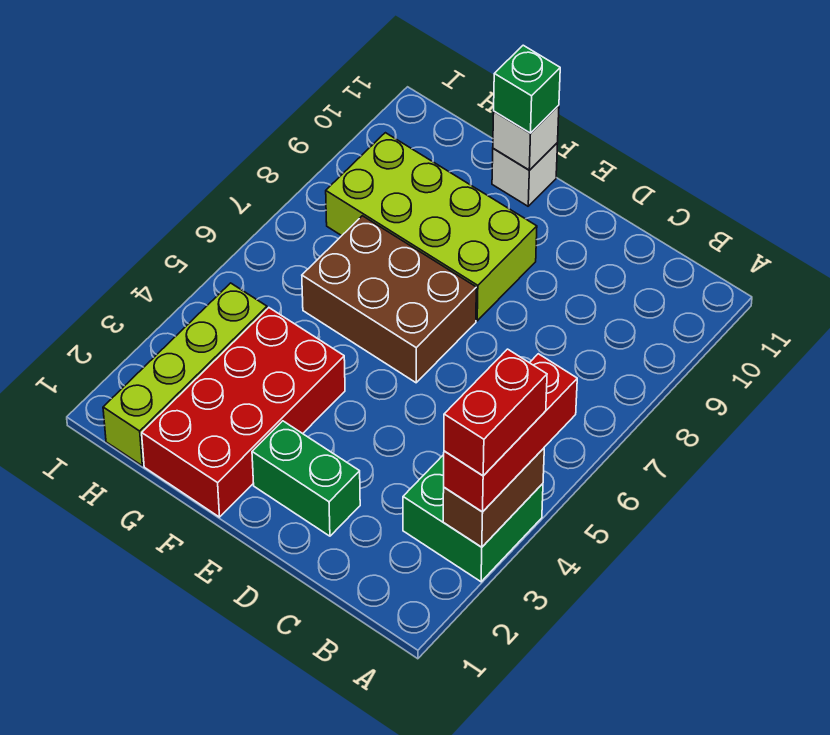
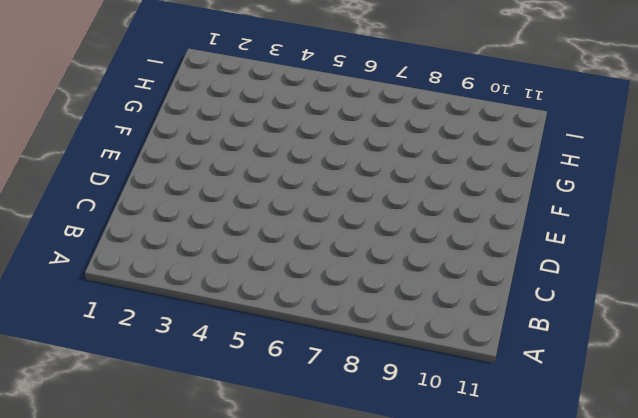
none -> green 2x2 brick [403,455,543,582]
none -> green 1x2 brick [252,421,360,536]
none -> brown 2x3 brick [302,216,476,383]

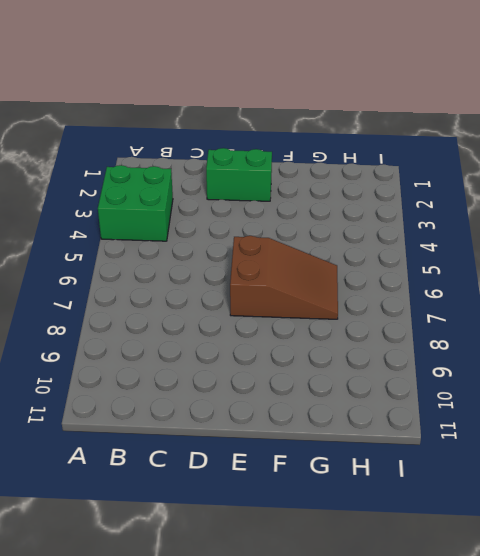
brown 2x3 slope [230,236,338,319] -> brown 2x3 brick [302,216,476,383]
none -> lime 2x4 brick [326,133,537,321]
none -> red 2x4 brick [142,308,345,517]
none -> white 1x1 brick [492,143,558,206]

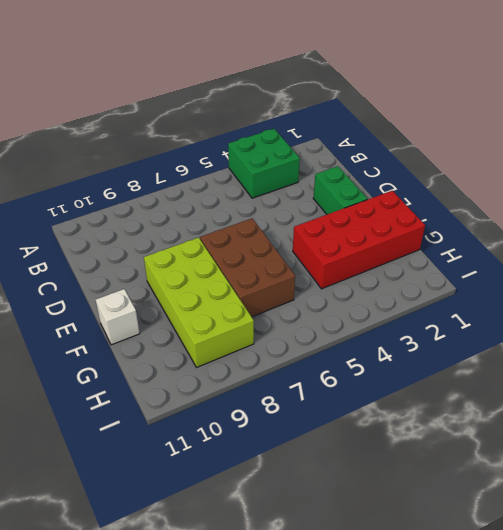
none -> lime 1x4 brick [103,283,267,466]
none -> brown 1x2 brick [443,448,544,547]
none -> white 1x1 brick [493,105,559,170]

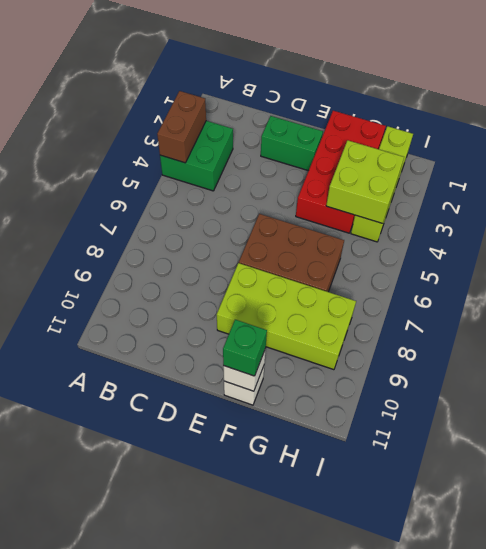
lime 2x2 brick [326,140,404,224] -> none
none -> red 1x3 brick [444,354,577,512]
none -> red 1x2 brick [444,349,547,476]

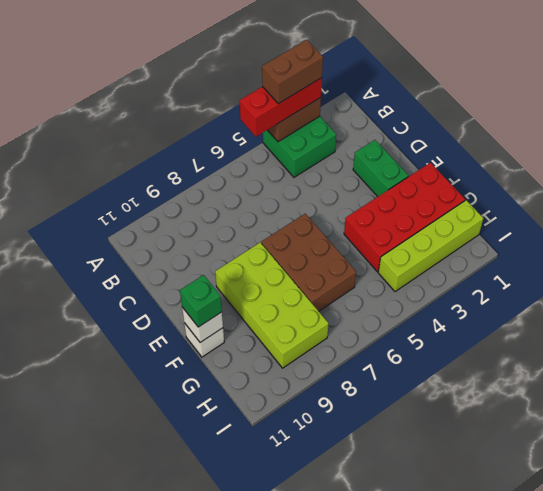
brown 1x2 brick [262,40,323,104] -> red 1x2 brick [444,349,547,476]

